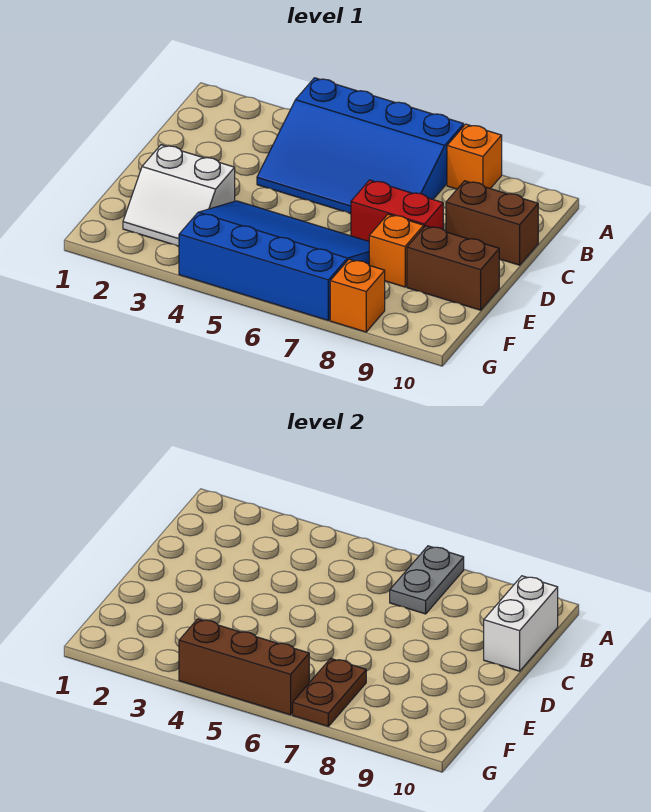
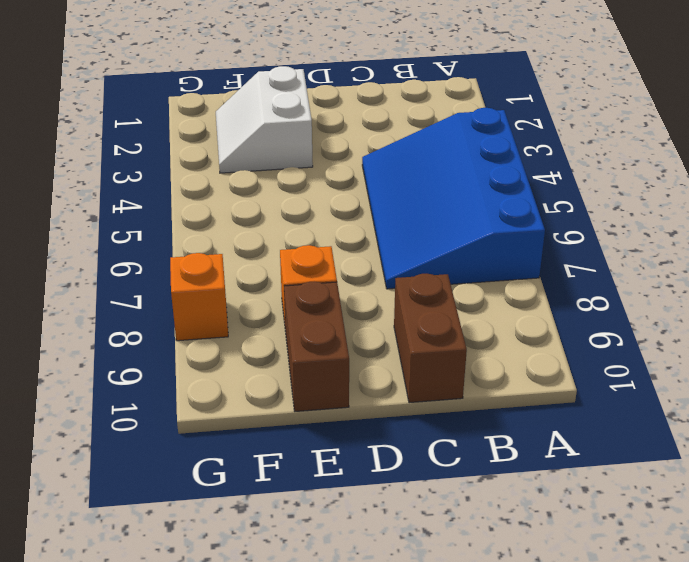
none -> orange 1x1 brick [447,124,502,189]
none -> red 1x2 brick [351,180,443,241]
none -> blue 3x4 slope [179,201,369,320]

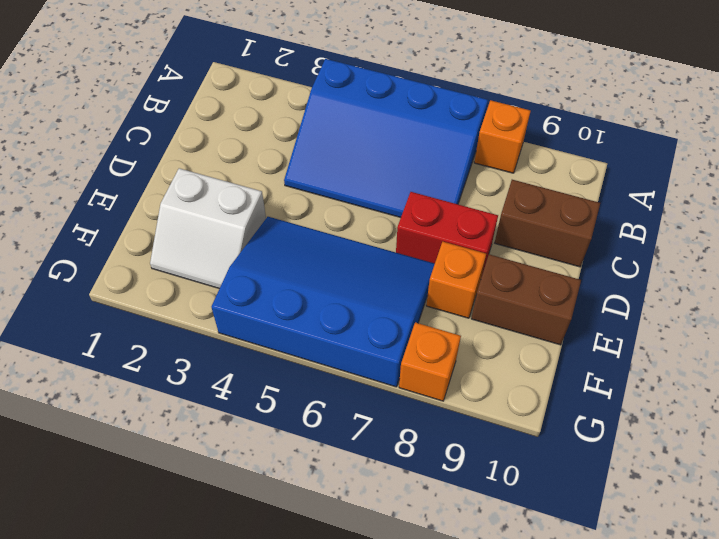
none -> grey 1x2 plate [390,546,464,614]
none -> white 1x2 brick [484,576,558,671]
none -> brown 1x2 plate [293,658,366,726]

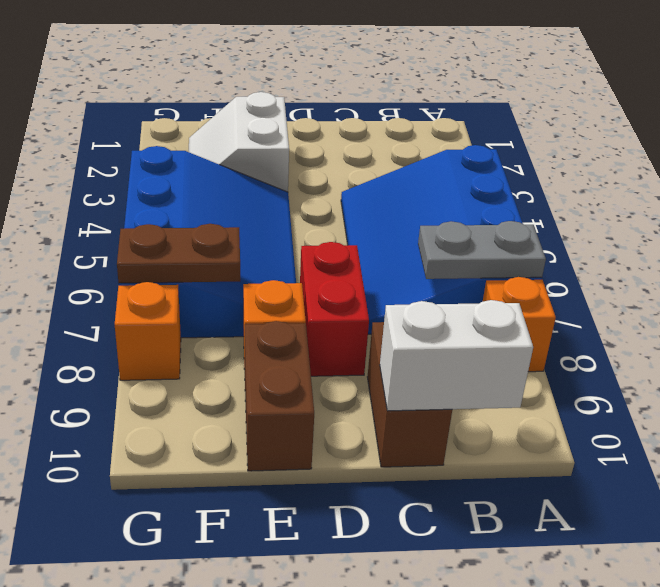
none -> brown 1x3 brick [179,619,309,715]

